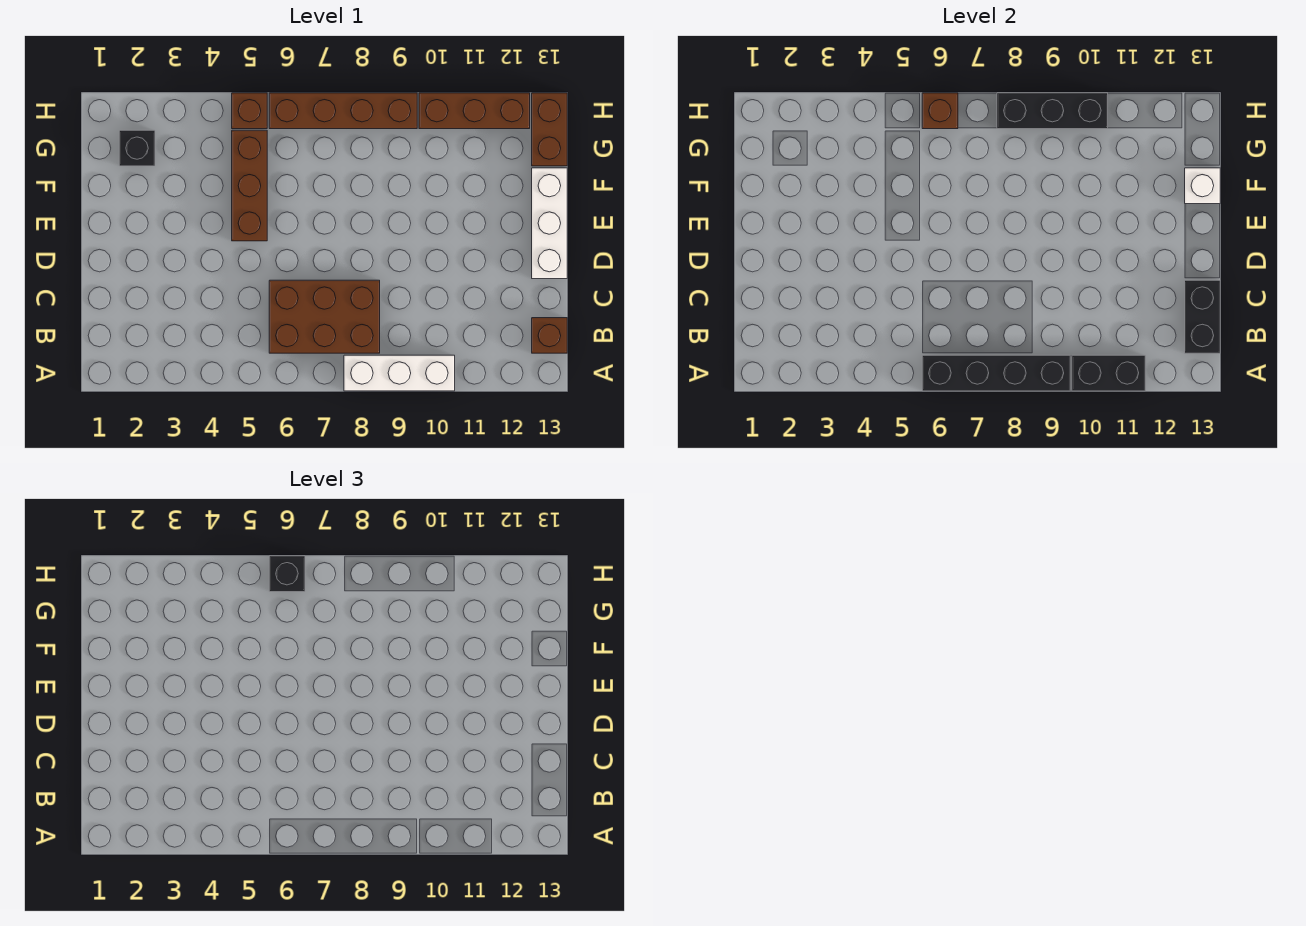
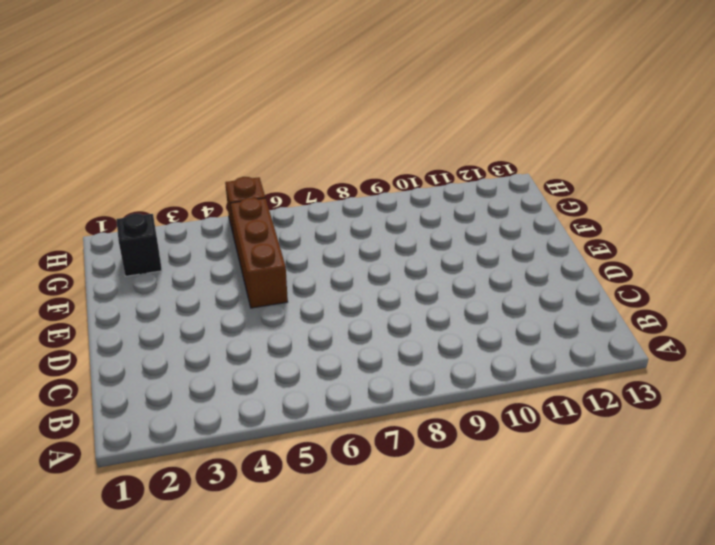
none -> white 1x3 brick [344,355,455,391]
none -> brown 2x3 brick [269,280,380,353]
none -> brown 1x1 brick [532,318,567,353]

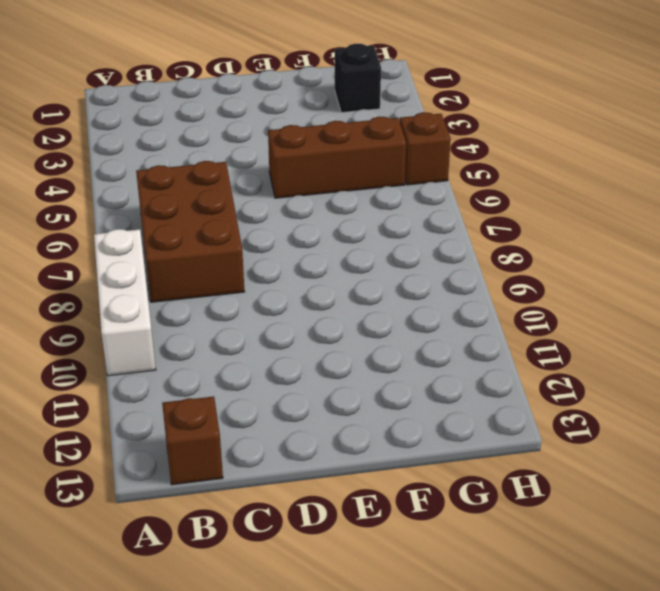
none -> white 1x3 brick [532,168,567,279]
none -> brown 1x2 brick [532,93,567,166]
none -> brown 1x4 brick [269,93,417,129]

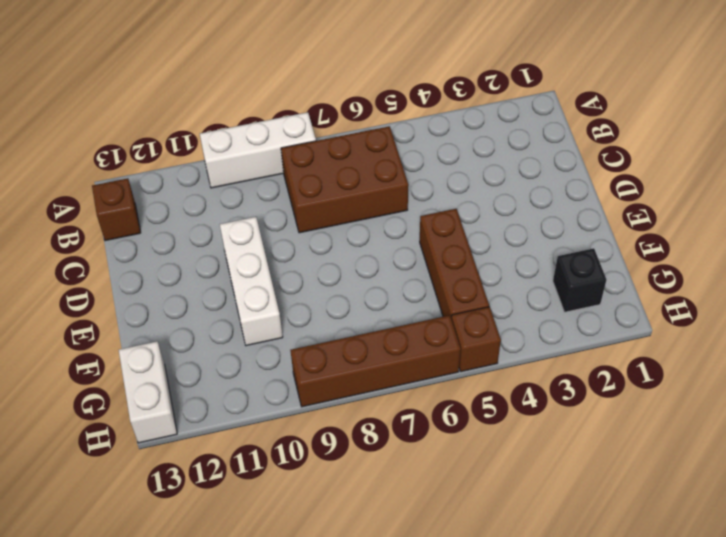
white 1x3 brick [220,217,283,346] -> white 1x3 brick moved to [532,168,567,279]
white 1x2 brick [119,341,177,443] -> brown 1x2 brick [532,93,567,166]
none -> brown 1x3 brick [419,93,530,129]
none -> black 1x4 brick [922,355,1070,391]
none -> black 1x2 brick [1072,355,1145,391]

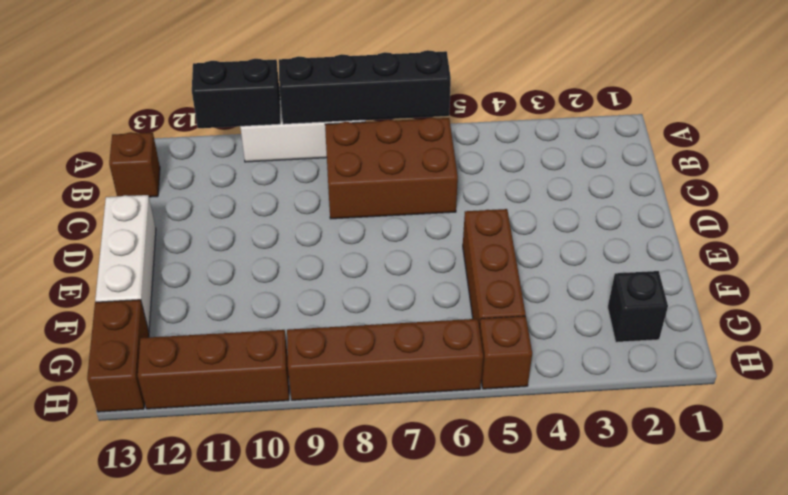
none -> black 1x2 brick [1185,280,1220,353]
none -> white 1x1 brick [1185,168,1220,204]
none -> brown 1x1 brick [922,93,958,129]

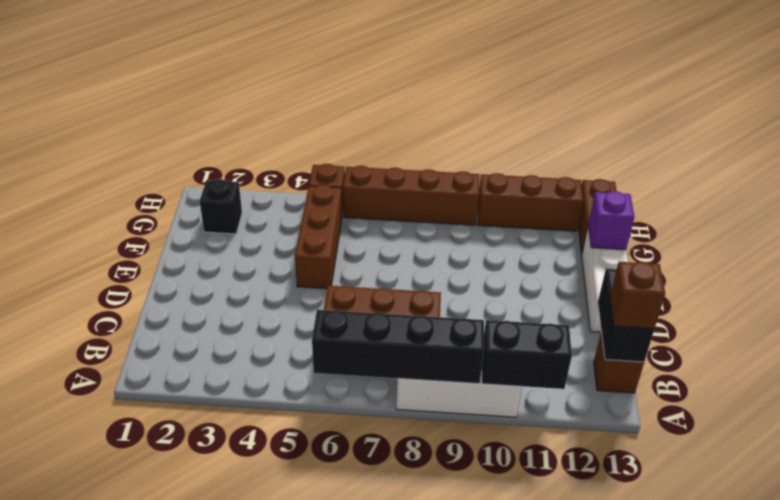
brown 1x1 brick [610,262,665,329] -> brown 1x1 brick moved to [922,93,958,129]
purple 1x1 brick [588,191,634,250] -> white 1x1 brick [1185,168,1220,204]
none -> black 1x3 brick [997,93,1108,129]
none -> black 1x1 brick [269,556,305,592]

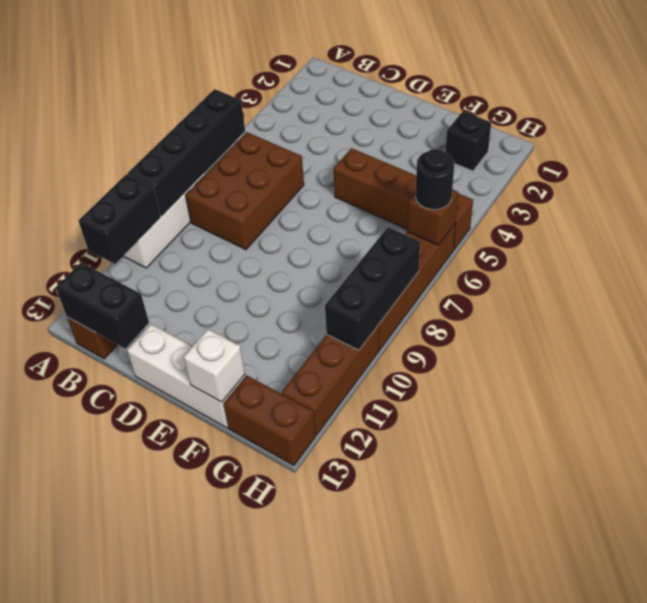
black 1x1 round brick [415,149,455,210] -> black 1x1 brick [269,556,305,592]

